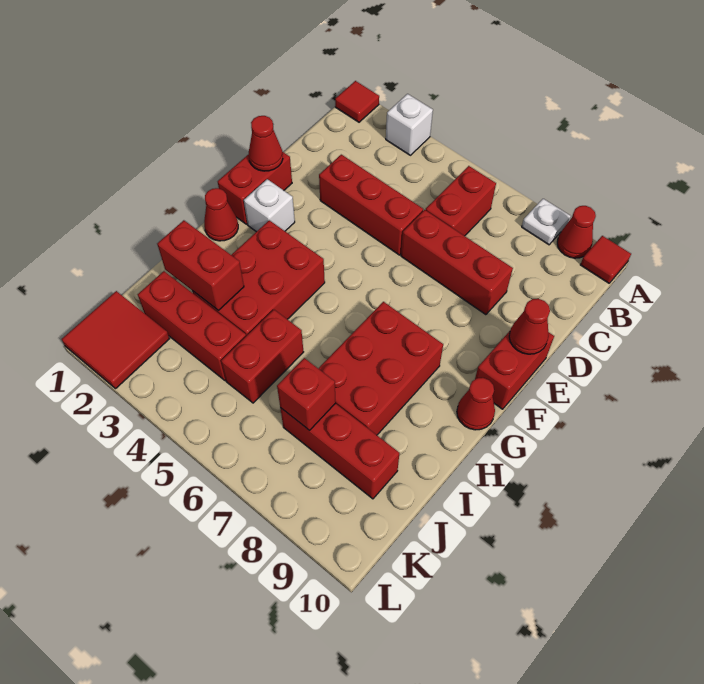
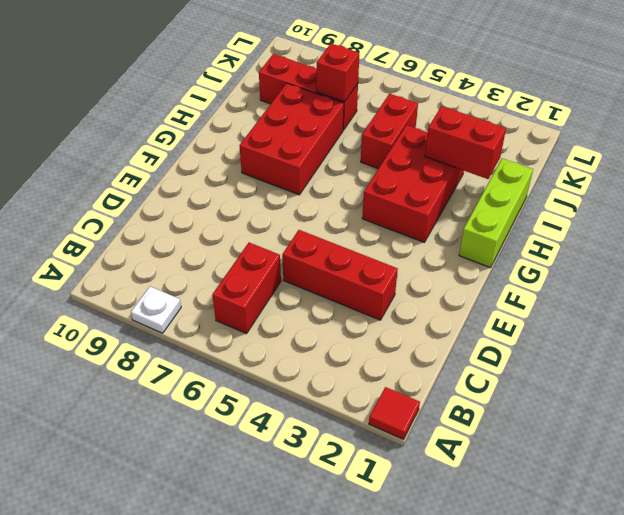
lime 1x3 brick [459,158,533,268] -> red 1x1 cone [204,188,238,241]
none -> white 1x1 brick [386,94,433,155]
none -> red 1x1 cone [557,206,596,258]
none -> red 1x1 tile [580,236,631,283]

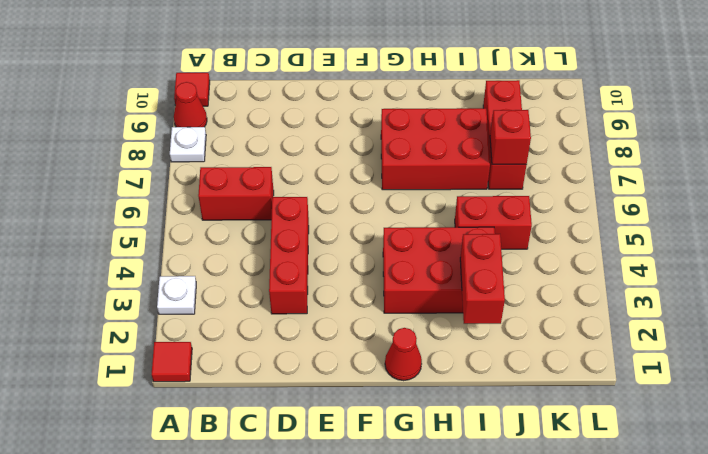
white 1x1 plate [157,276,196,314] -> white 1x1 brick [386,94,433,155]
none -> red 1x3 brick [401,210,513,315]
none -> red 1x2 brick [218,152,292,224]
none -> red 1x2 brick [475,331,554,409]

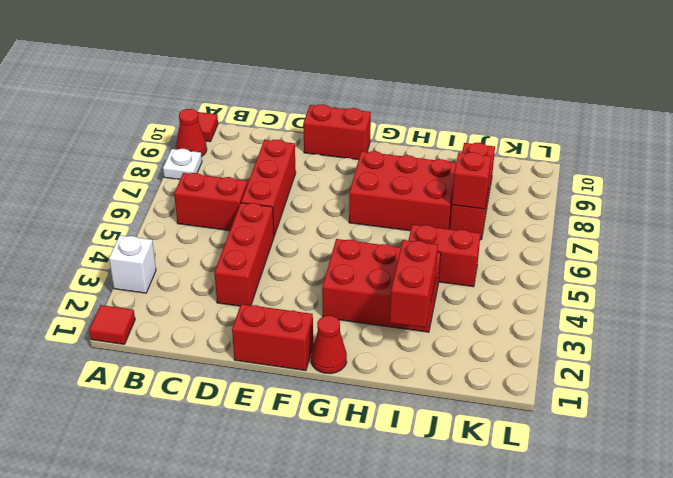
none -> white 1x1 brick [244,179,295,232]
none -> red 1x1 cone [457,378,495,430]
none -> red 1x3 brick [138,271,246,380]

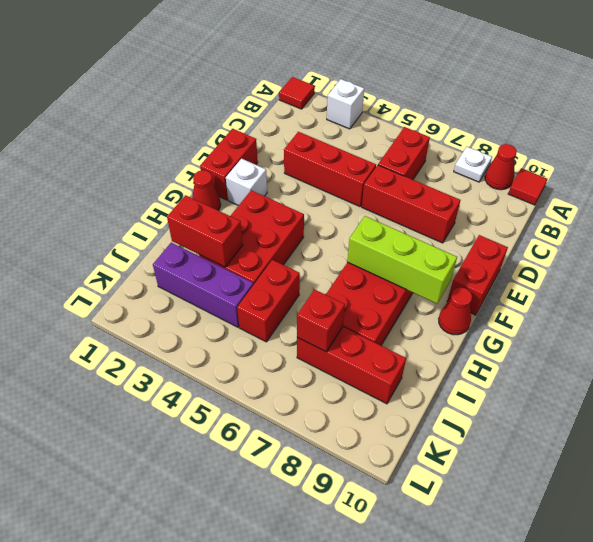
lime 1x3 brick [347,216,457,304] -> none
purple 1x3 brick [153,243,253,327] -> red 1x3 brick [138,271,246,380]
none -> red 2x2 tile [62,291,170,389]
none -> red 1x1 cone [249,116,283,171]
none -> red 1x1 cone [509,299,550,354]

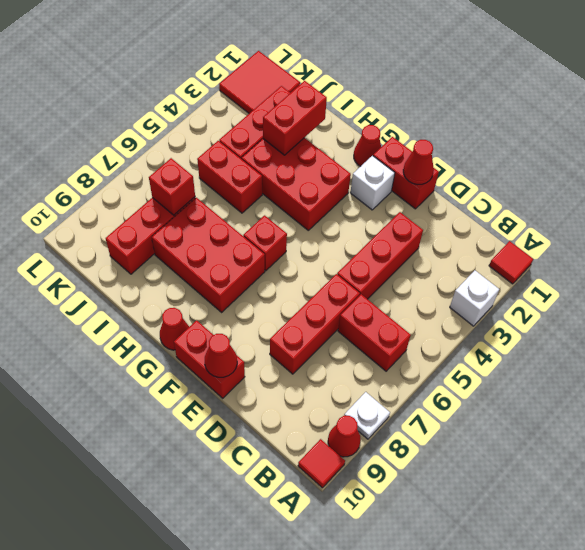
red 1x1 brick [243,215,287,271] -> none

